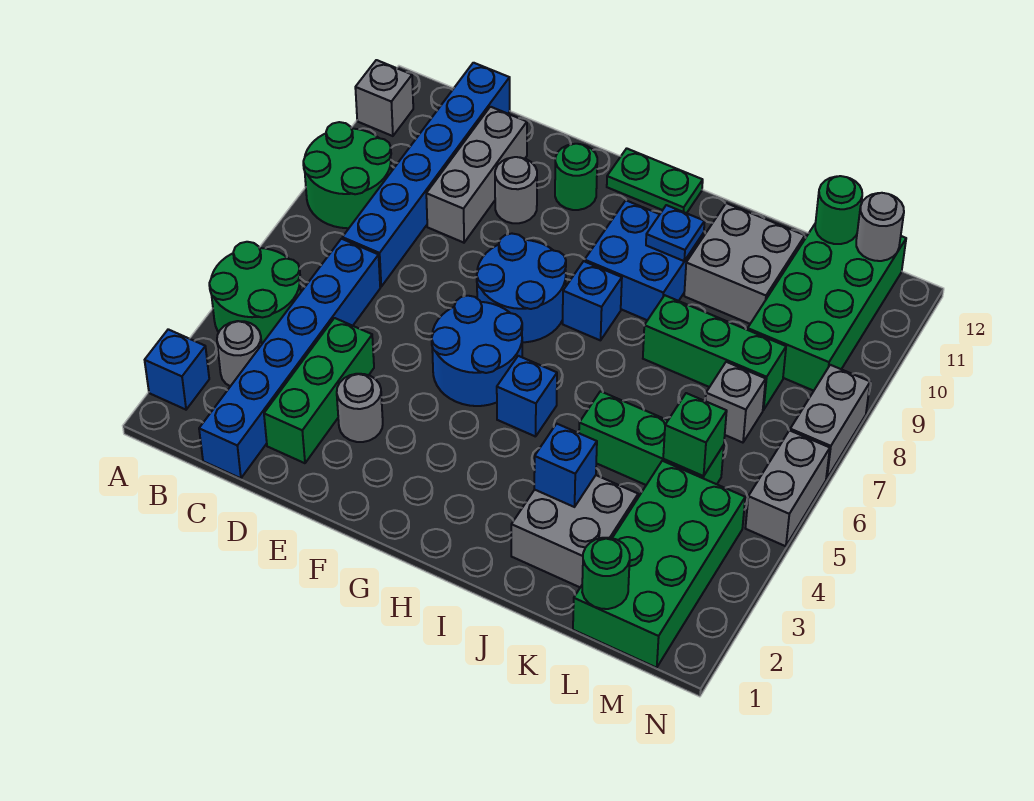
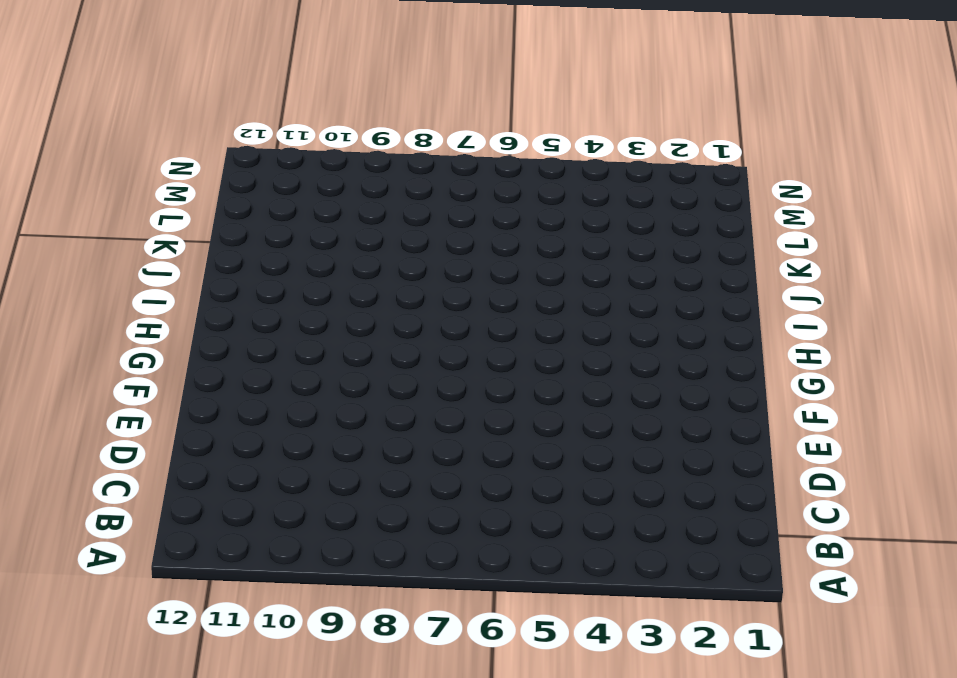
none -> blue 1x1 brick [145,329,209,410]
none -> green 2x2 round brick [209,242,301,344]
none -> green 2x2 round brick [303,122,391,228]
none -> grey 1x1 brick [355,60,413,136]

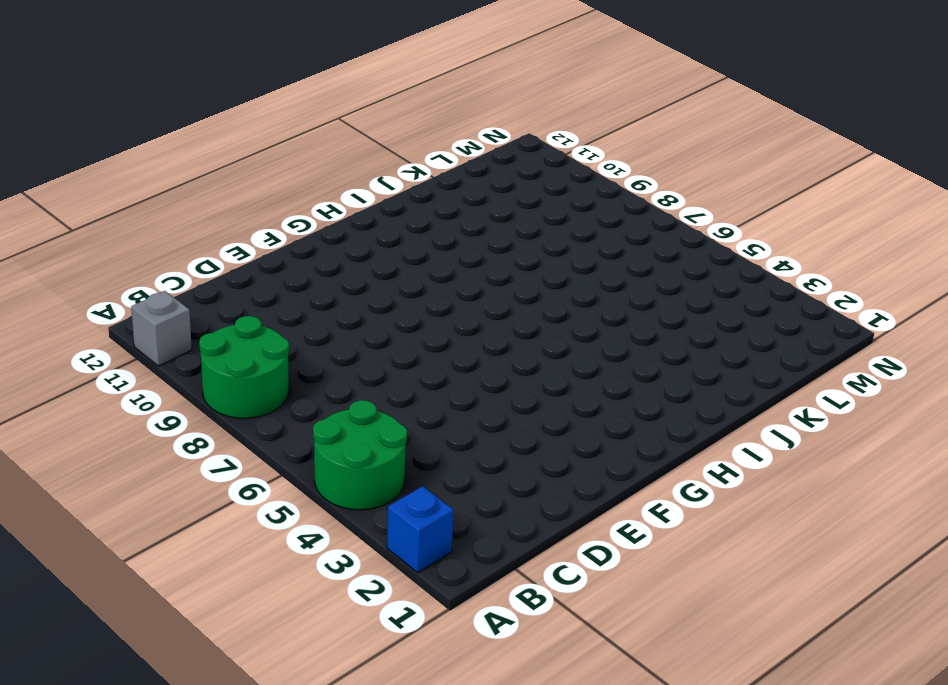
none -> grey 1x1 round brick [217,321,262,386]
none -> blue 1x6 brick [199,239,380,478]
none -> blue 1x6 brick [342,63,510,287]
none -> green 1x3 brick [264,318,374,463]

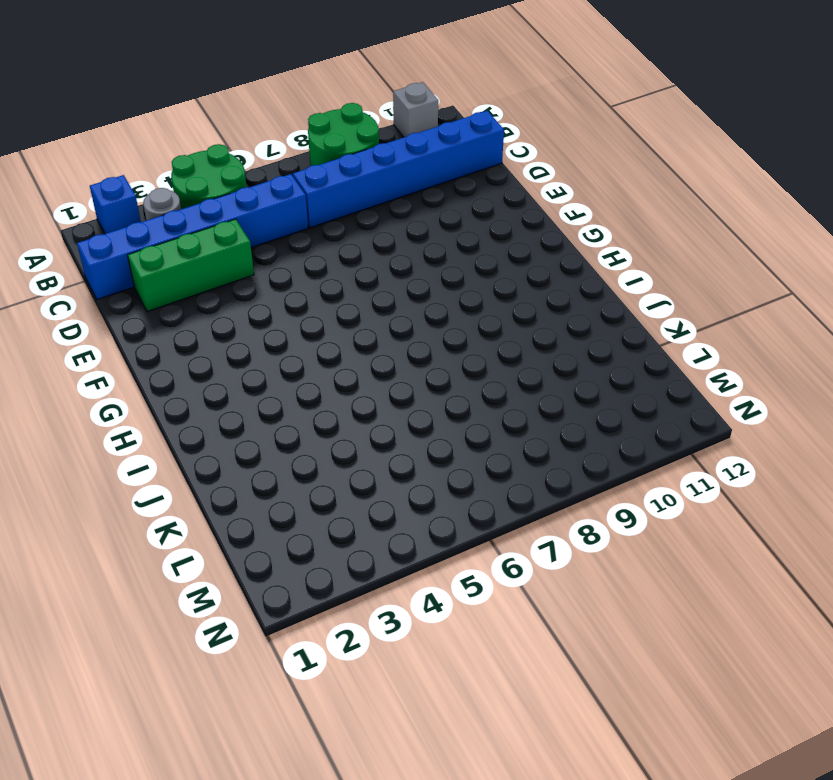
none -> grey 1x3 brick [426,107,527,243]
none -> grey 1x1 round brick [337,374,383,442]
none -> grey 1x1 round brick [495,157,537,223]
none -> blue 2x2 round brick [432,296,522,406]

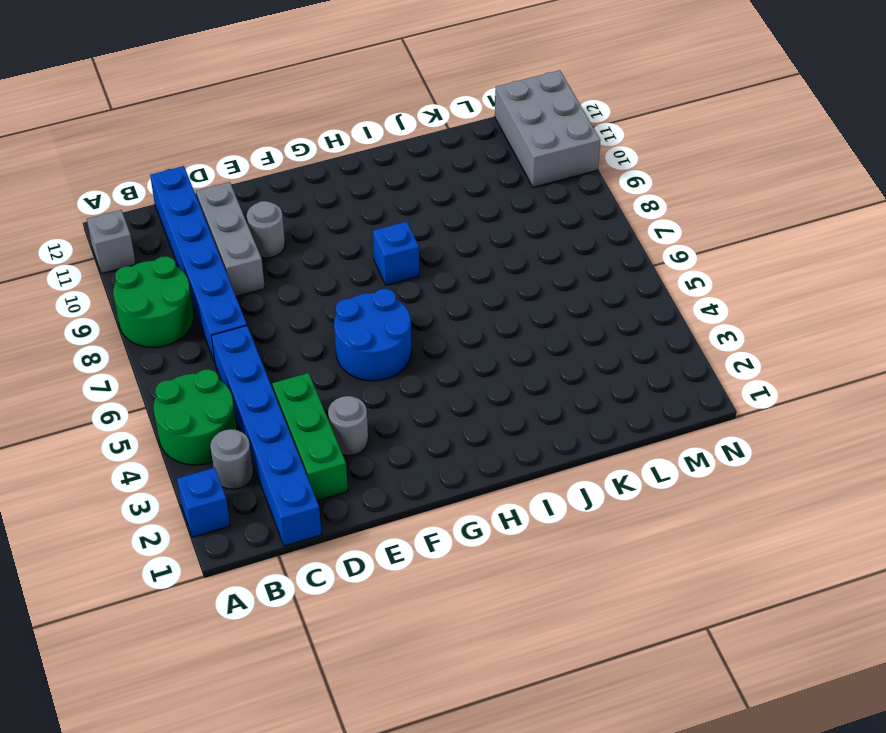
grey 2x3 brick [495,70,600,187] -> green 2x4 brick [748,224,906,391]
none -> blue 2x2 round brick [477,234,566,342]
none -> green 1x1 round brick [555,144,597,210]
none -> green 1x2 plate [607,148,703,213]
none -> blue 1x1 brick [497,356,557,437]

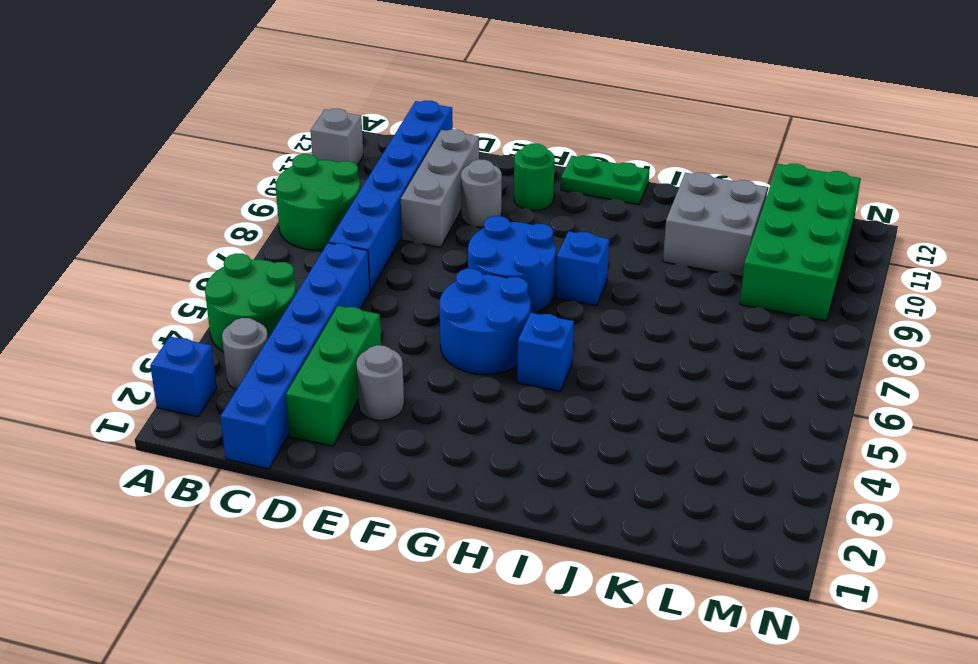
none -> blue 2x2 brick [585,201,704,320]
none -> grey 2x2 brick [511,475,638,587]
none -> green 1x3 brick [579,391,724,485]
none -> green 1x3 brick [643,295,786,410]

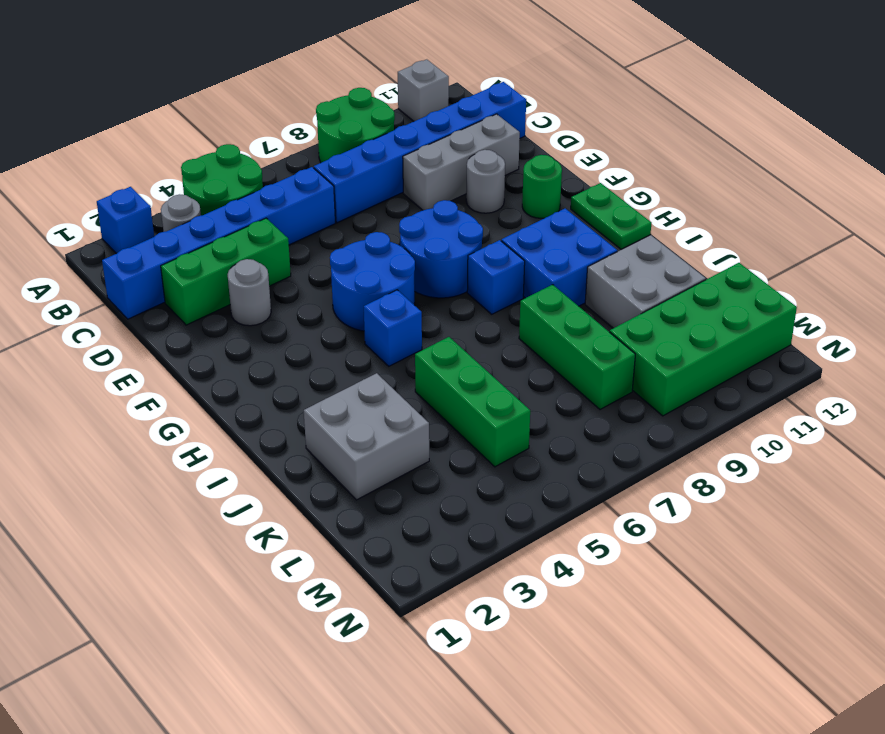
none -> green 2x4 brick [573,461,745,668]
none -> grey 1x1 brick [705,362,766,443]
none -> grey 1x2 brick [745,430,830,546]
none -> grey 1x2 brick [790,365,870,479]

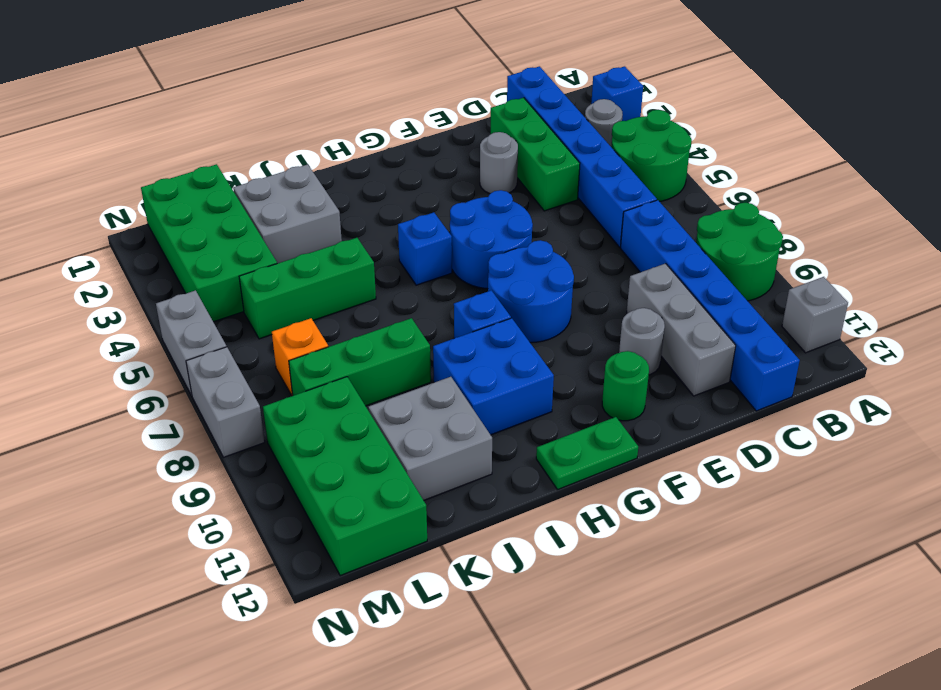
orange 1x1 brick [272,318,328,396] -> grey 1x1 brick [705,362,766,443]
none -> blue 1x1 plate [646,205,705,261]
none -> blue 1x1 brick [534,424,597,507]
none -> green 1x1 round brick [582,538,630,609]
none -> green 1x1 brick [663,393,727,476]

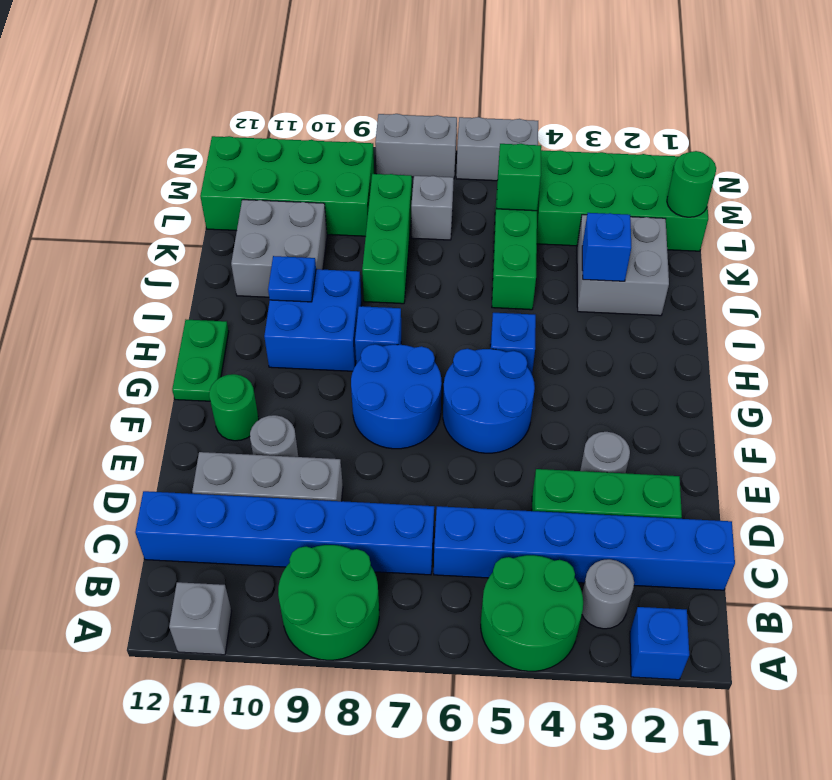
none -> green 1x1 round brick [815,176,862,244]
none -> grey 1x1 round brick [856,193,904,261]

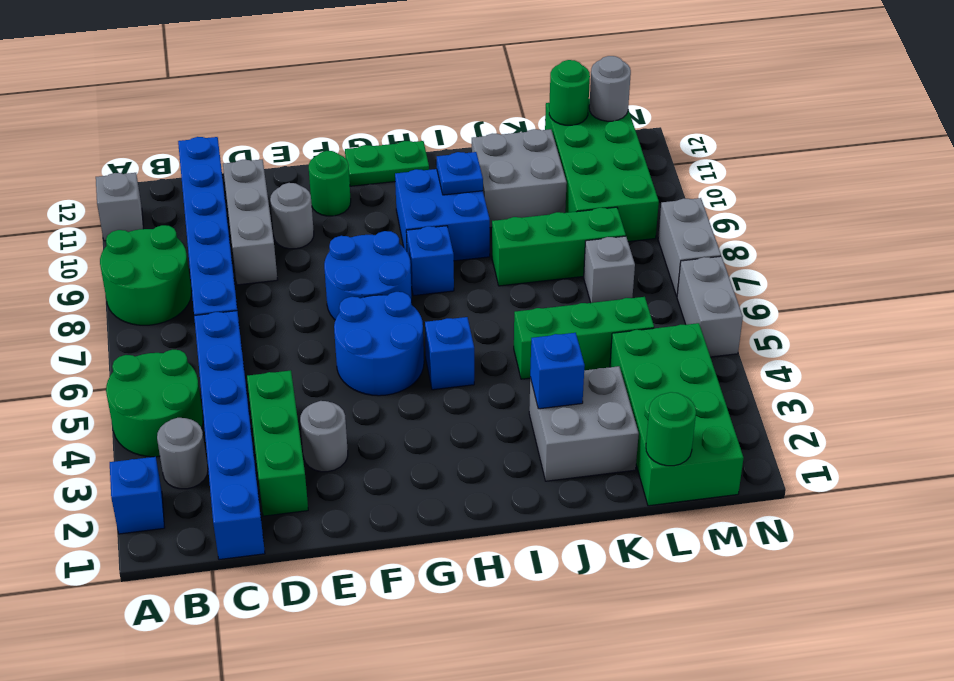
none -> green 1x1 brick [663,393,727,476]

